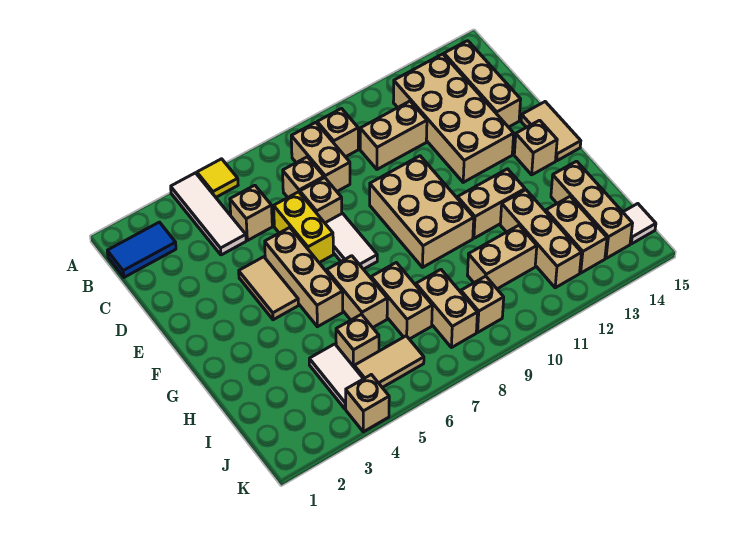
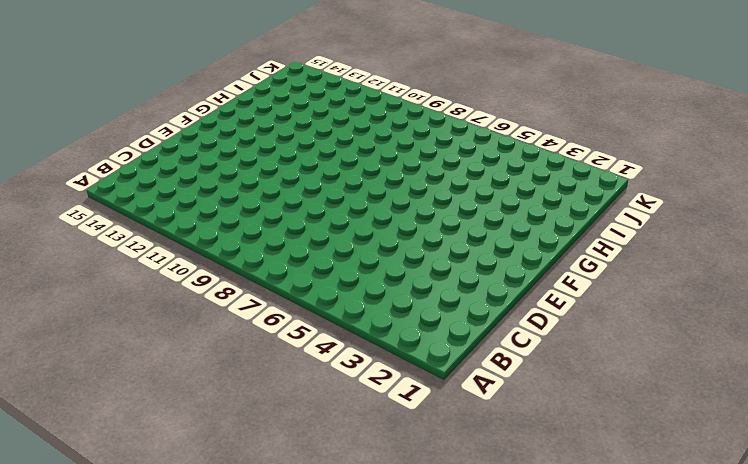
none -> white 1x3 tile [171,173,246,255]
none -> yellow 1x1 tile [197,159,238,197]
none -> blue 1x2 tile [107,222,176,277]
none -> tan 1x2 brick [291,122,350,191]

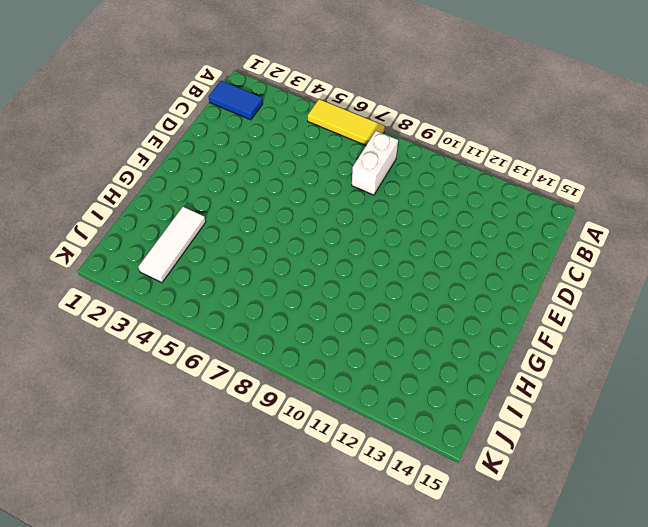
yellow 1x3 tile [308,99,385,145] -> yellow 1x1 tile [197,159,238,197]
white 1x2 brick [352,131,398,195] -> tan 1x2 brick [291,122,350,191]
white 1x3 tile [138,207,206,283] -> white 1x3 tile moved to [171,173,246,255]
none -> tan 1x1 brick [317,109,358,157]
none -> tan 2x4 brick [393,54,514,182]
none -> tan 1x3 brick [444,41,521,127]
none -> tan 1x1 brick [230,185,272,241]

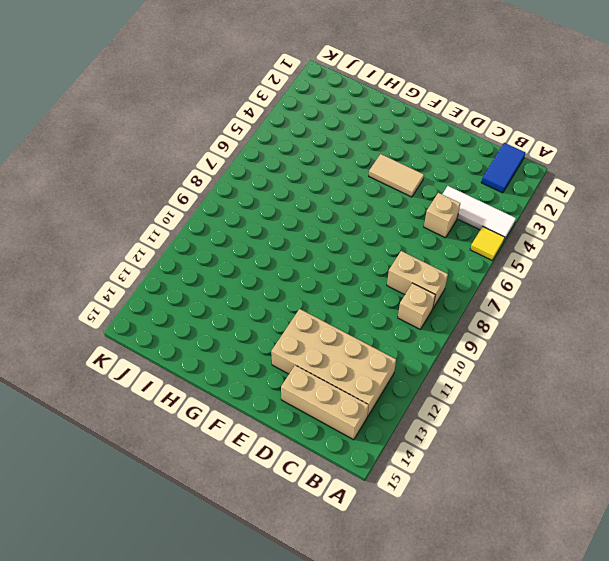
none -> tan 1x1 brick [283,157,324,197]
none -> tan 1x2 brick [360,101,427,169]
none -> yellow 1x2 brick [274,192,333,263]
none -> tan 1x1 brick [300,178,342,223]

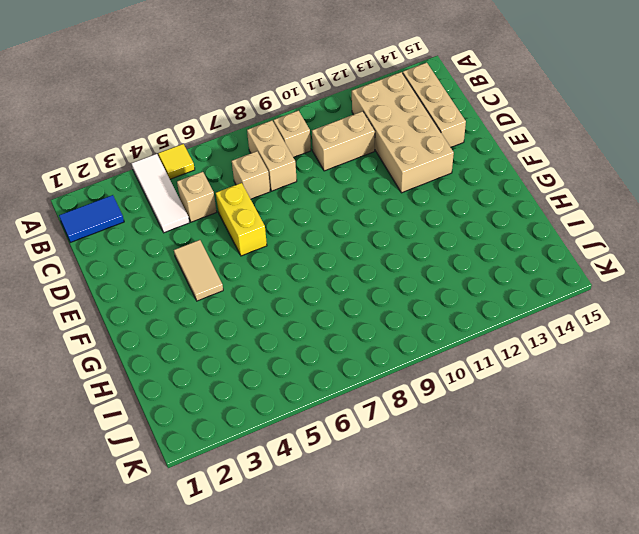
none -> tan 1x1 brick [300,178,342,223]
none -> tan 1x3 brick [265,227,343,327]
none -> white 1x2 tile [325,213,377,269]
none -> tan 2x3 brick [370,156,474,267]

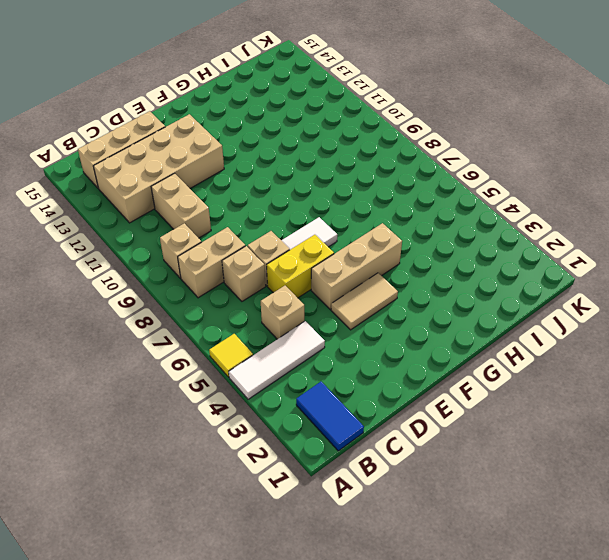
none -> tan 2x3 brick [370,156,474,267]
none -> tan 1x2 tile [521,102,581,161]
none -> tan 1x1 brick [514,120,557,175]
none -> tan 1x2 brick [327,256,387,327]

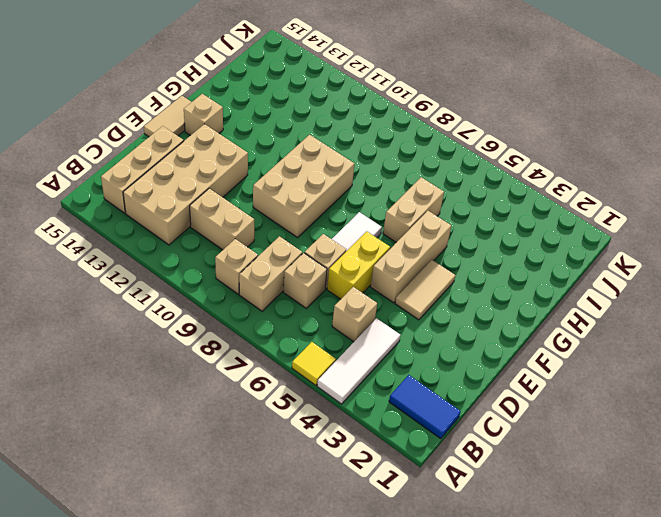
none -> tan 1x2 brick [458,169,525,238]
none -> tan 1x2 brick [371,263,432,339]
none -> tan 1x3 brick [500,190,581,288]
none -> tan 1x3 brick [551,161,633,258]

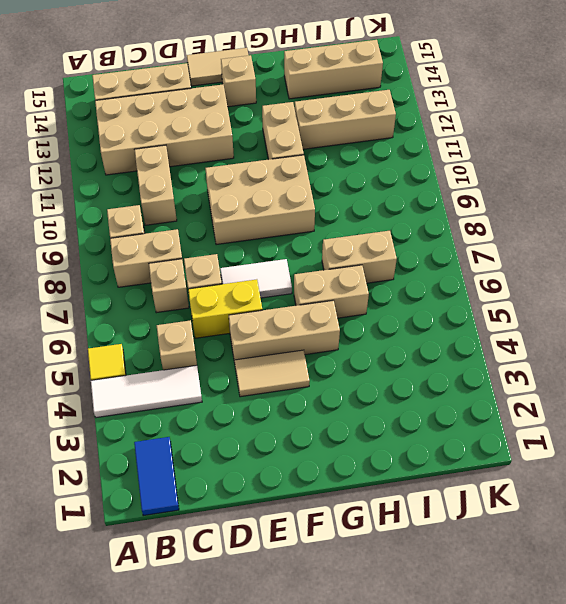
none -> white 1x2 tile [309,344,363,409]
none -> tan 1x1 brick [336,314,379,367]
none -> tan 1x2 brick [416,270,477,348]
none -> tan 1x2 brick [468,225,537,289]

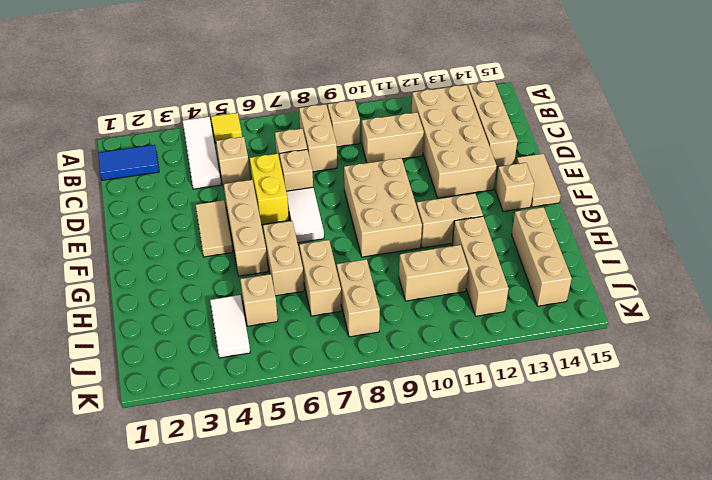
none -> tan 1x2 brick [546,197,607,273]
none -> tan 1x2 tile [354,336,424,388]
none -> tan 1x1 brick [461,276,504,332]
none -> white 1x1 tile [623,204,656,244]

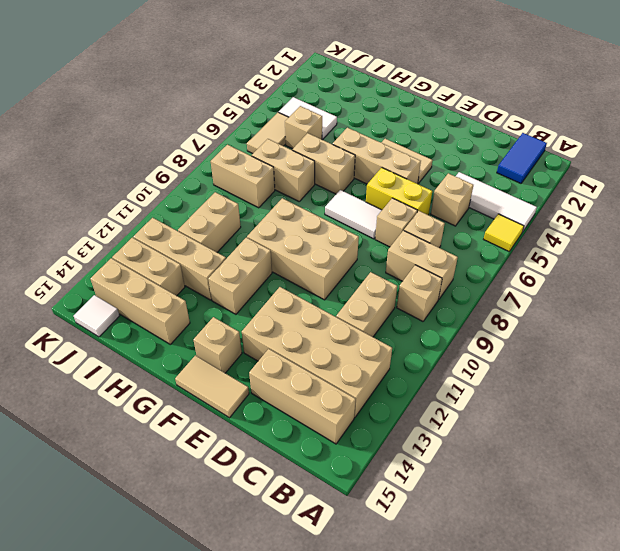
none -> tan 1x1 brick [461,276,504,332]
none -> tan 1x1 brick [346,375,389,432]

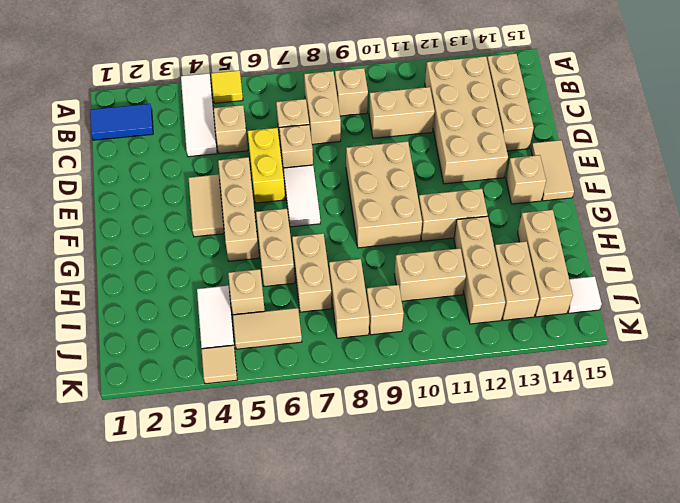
tan 1x1 tile [201,345,237,384] -> tan 1x1 brick [346,375,389,432]

